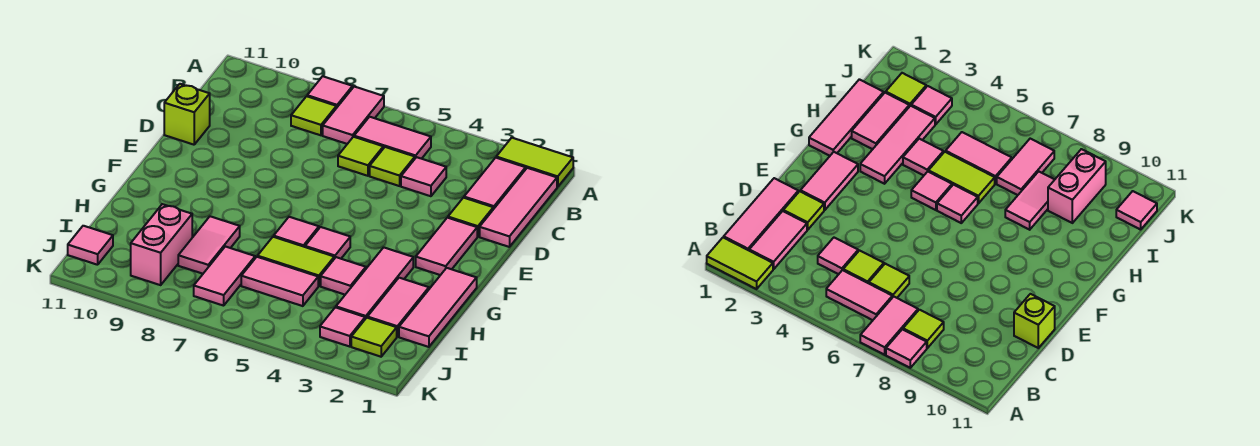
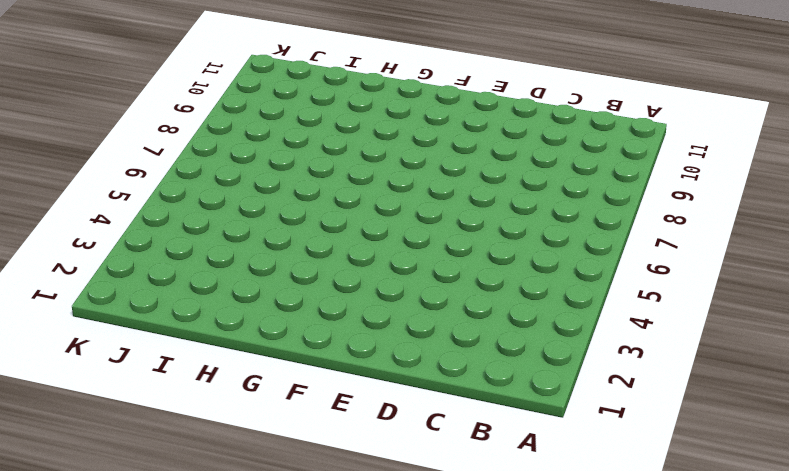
none -> lime 1x2 tile [496,138,573,187]
none -> pink 1x2 tile [323,87,384,144]
none -> pink 1x1 tile [307,76,353,108]

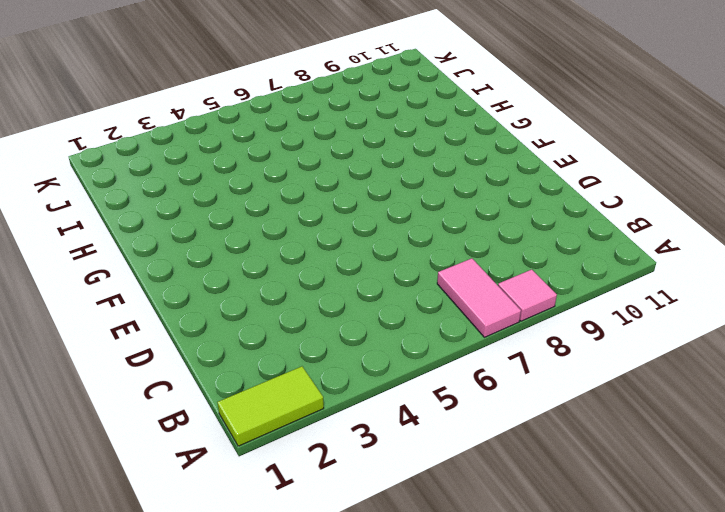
none -> pink 1x3 tile [480,168,557,247]
none -> pink 1x2 tile [464,158,526,209]
none -> pink 1x2 tile [354,117,431,159]

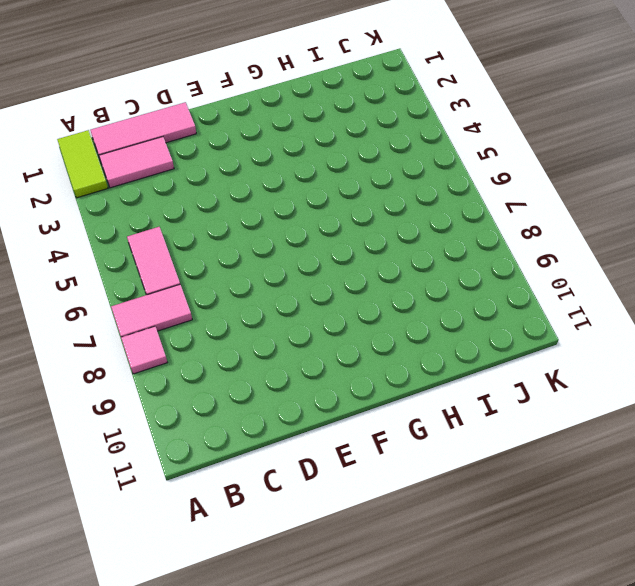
none -> lime 1x1 tile [291,96,336,135]
none -> pink 1x1 tile [401,157,446,196]
none -> lime 1x1 tile [370,147,415,186]

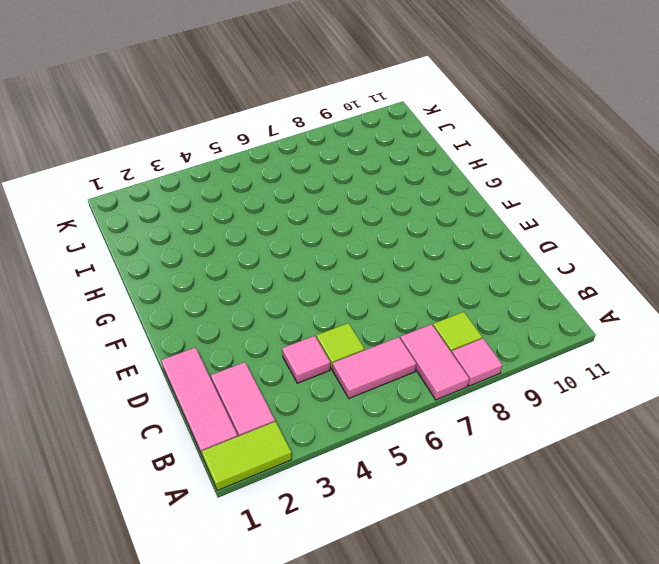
none -> lime 1x1 tile [338,137,383,176]
none -> lime 1x1 tile [448,198,493,237]
none -> lime 1x1 brick [164,84,210,145]

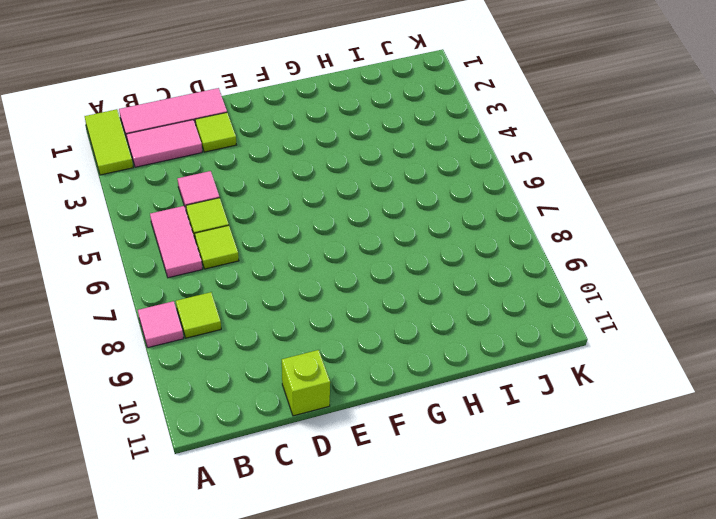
none -> pink 1x2 tile [323,87,384,144]
none -> pink 1x2 tile [416,218,477,275]
none -> pink 1x3 tile [399,268,477,347]

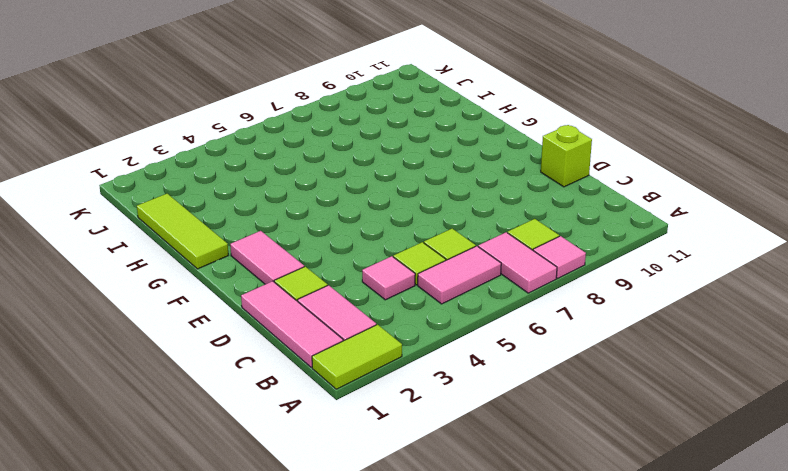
lime 1x3 tile [137,194,228,269] -> pink 1x3 tile [399,268,477,347]
none -> pink 1x3 tile [336,247,413,319]
none -> pink 1x1 tile [305,227,350,259]
none -> pink 1x1 tile [274,217,319,247]

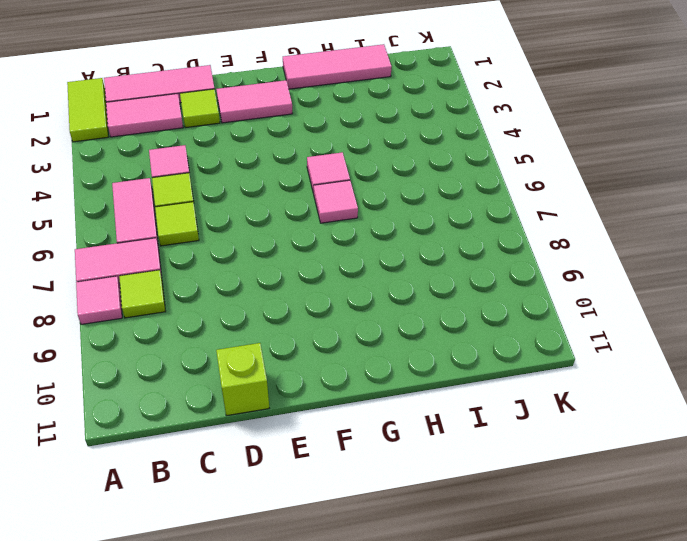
none -> pink 1x3 tile [336,247,413,319]
none -> pink 1x2 tile [367,278,429,337]
none -> pink 1x1 tile [321,257,366,294]

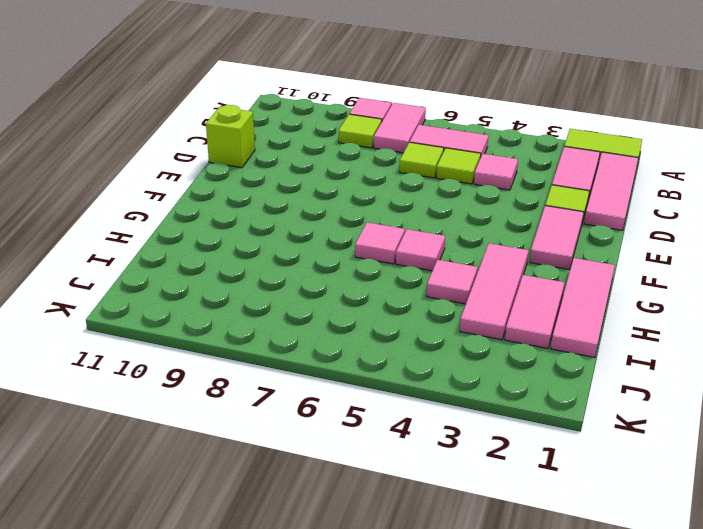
none -> lime 1x2 tile [258,237,334,286]
none -> pink 1x2 tile [178,216,240,274]
none -> pink 1x2 tile [241,257,318,306]

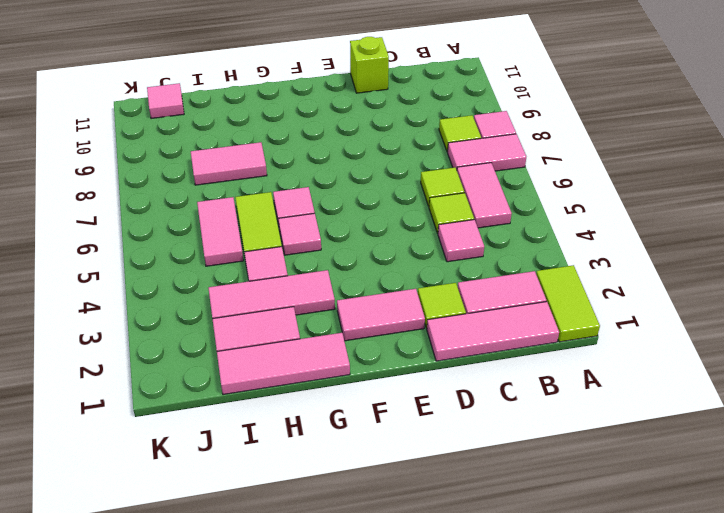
none -> pink 1x2 tile [194,246,255,306]
none -> pink 1x2 brick [131,204,192,285]
none -> lime 1x1 tile [351,318,397,357]

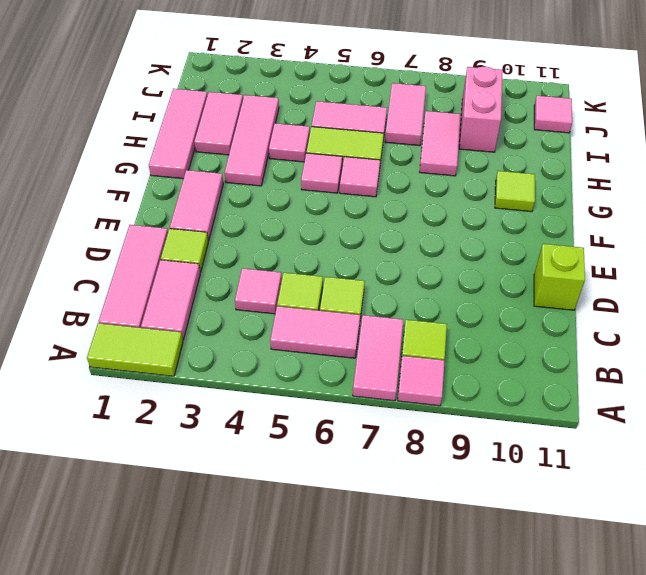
lime 1x1 tile [495,171,535,212] -> lime 1x1 tile moved to [351,318,397,357]
none -> pink 1x1 tile [320,307,365,347]

